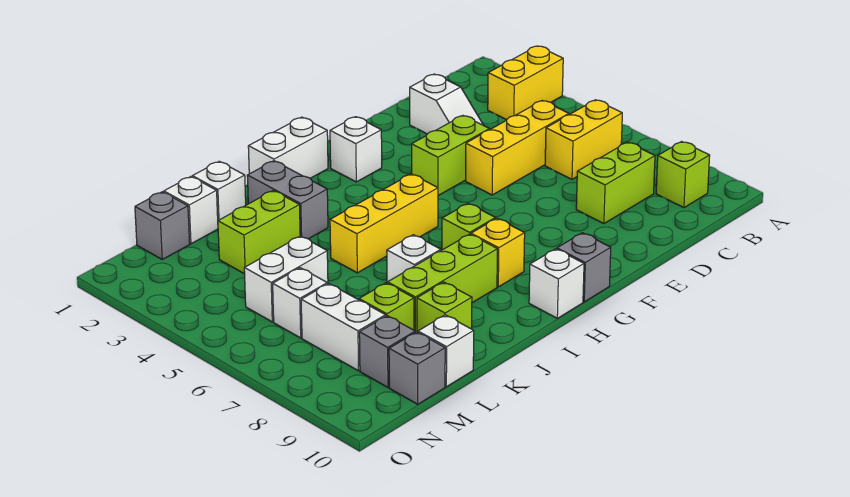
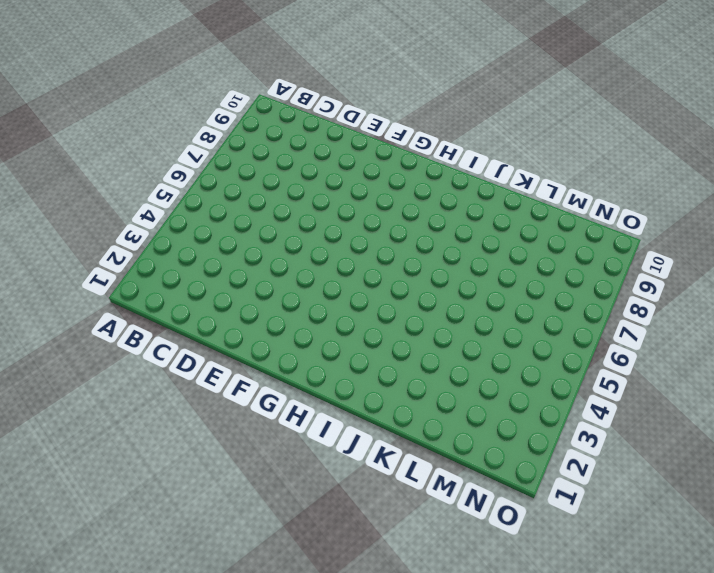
none -> yellow 1x2 brick [488,46,563,120]
none -> yellow 1x2 brick [545,100,622,179]
none -> lime 1x1 brick [656,142,710,208]

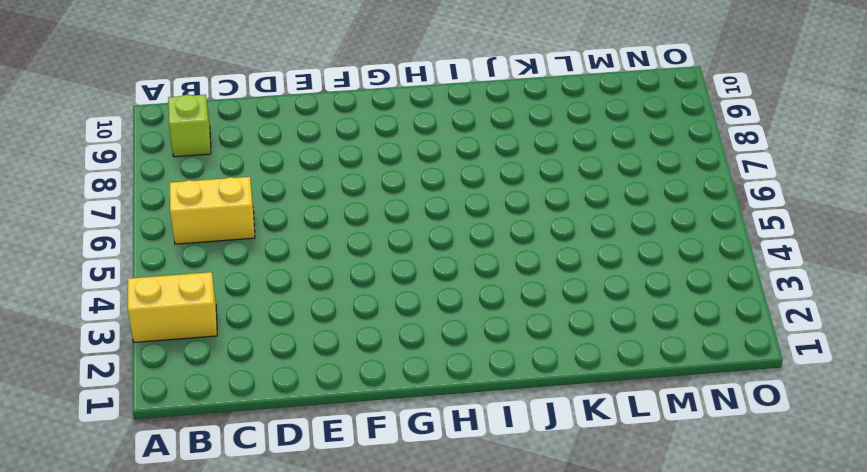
none -> yellow 1x3 brick [466,101,569,195]
none -> lime 1x2 brick [576,142,655,224]
none -> white 1x2 slope [410,74,483,134]

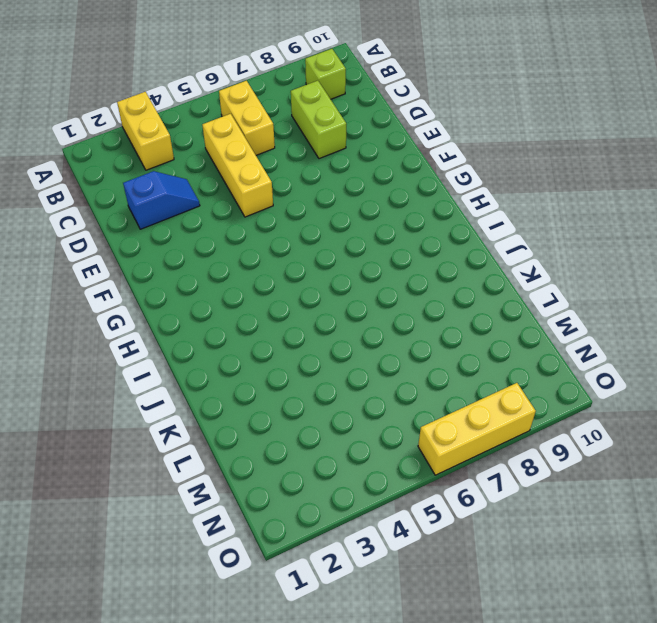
blue 1x2 slope [123,171,200,229] -> white 1x2 slope [410,74,483,134]
yellow 1x3 brick [418,383,536,475] -> yellow 1x3 brick turned to [330,174,438,273]
none -> lime 1x2 brick [412,116,489,196]
none -> white 1x1 brick [330,117,382,182]
none -> grey 1x1 brick [557,233,611,302]

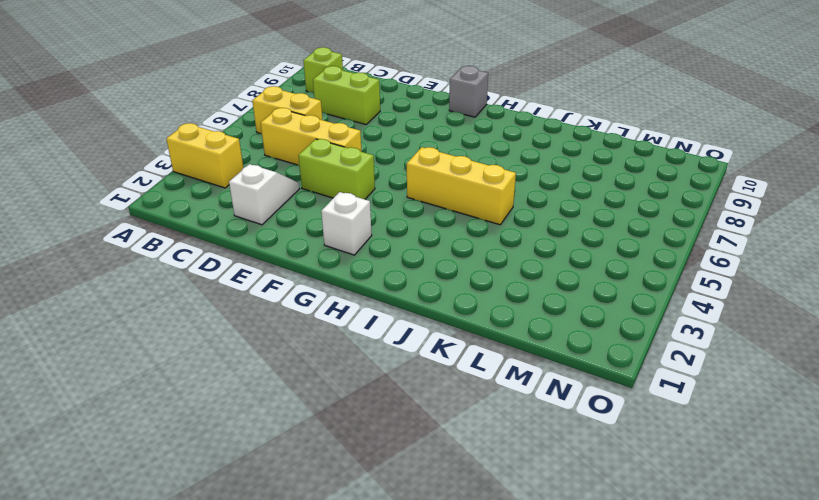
none -> white 1x2 brick [248,117,328,178]
none -> lime 1x1 brick [442,203,495,250]
none -> yellow 1x1 brick [471,218,525,287]

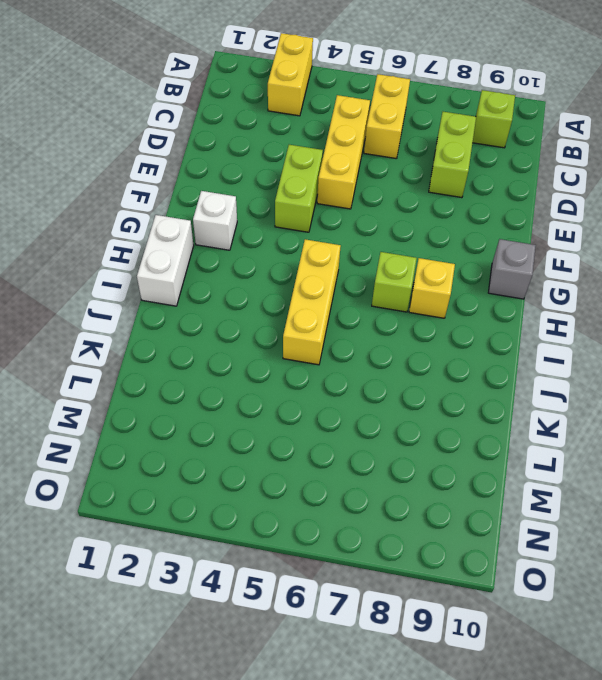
none -> white 1x2 slope [410,74,483,134]
none -> white 1x1 brick [529,249,584,318]
none -> lime 1x3 brick [388,234,497,332]

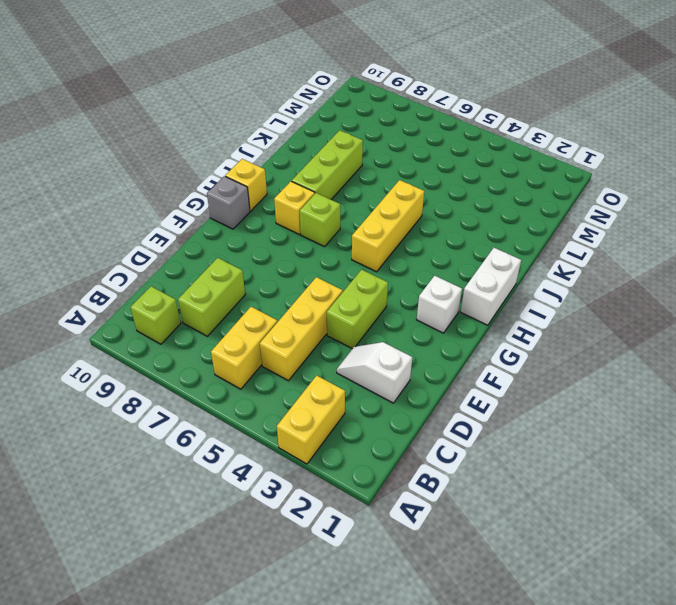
yellow 1x1 brick [225,159,267,211] -> white 1x1 brick [529,249,584,318]
none -> grey 1x2 brick [247,161,328,239]
none -> white 1x1 brick [387,235,441,283]
none -> white 1x1 brick [192,161,246,220]

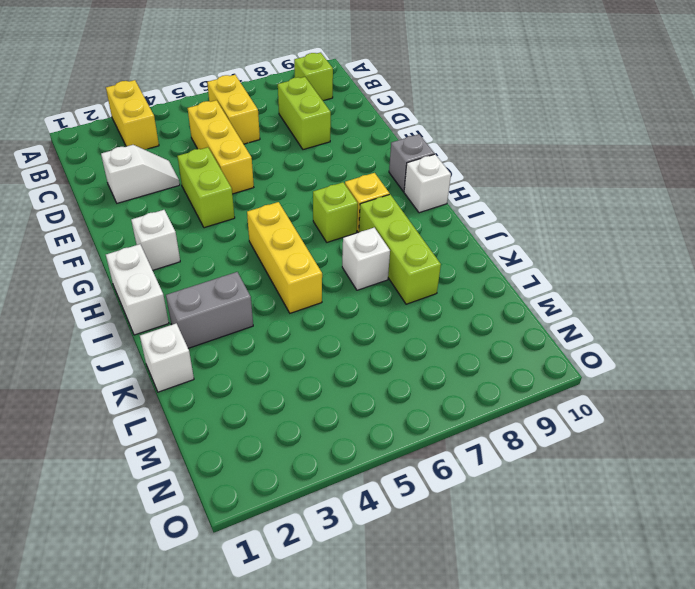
none -> lime 1x2 brick [218,190,300,274]
none -> lime 1x1 brick [417,282,472,332]
none -> white 1x1 brick [164,177,218,244]

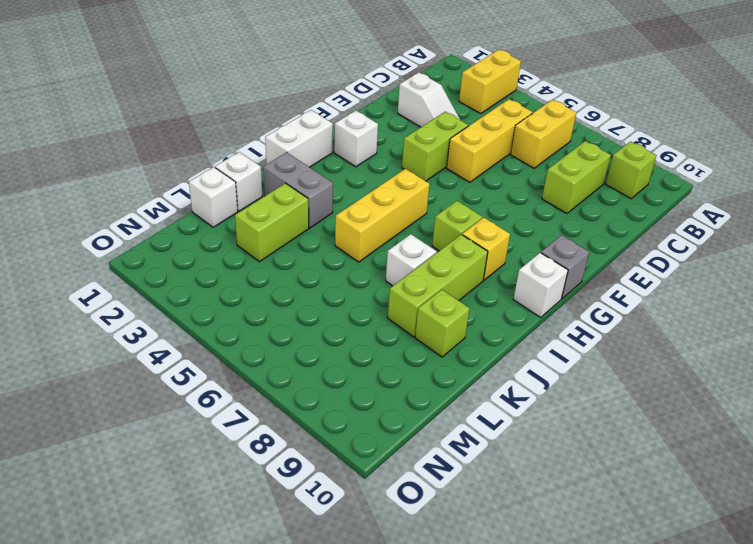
none -> white 1x2 brick [244,236,328,322]
none -> lime 1x1 brick [359,283,414,330]
none -> white 1x1 brick [418,315,474,387]

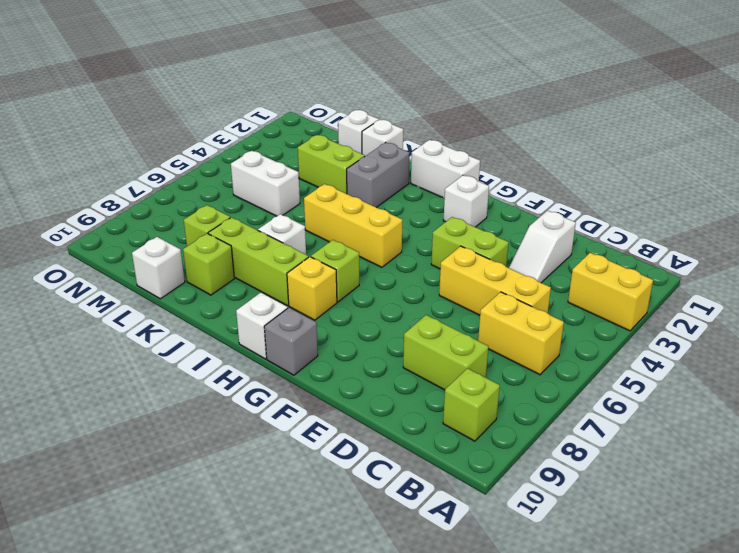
none -> grey 1x1 brick [135,192,190,259]
none -> white 1x1 brick [273,268,327,338]
none -> white 1x2 brick [301,284,386,371]

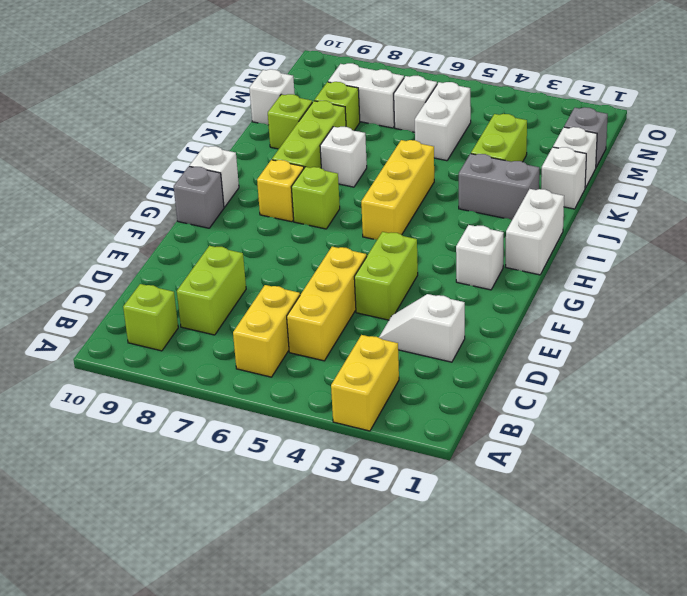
none -> grey 1x1 brick [359,316,415,387]
none -> grey 1x1 brick [389,332,445,404]

